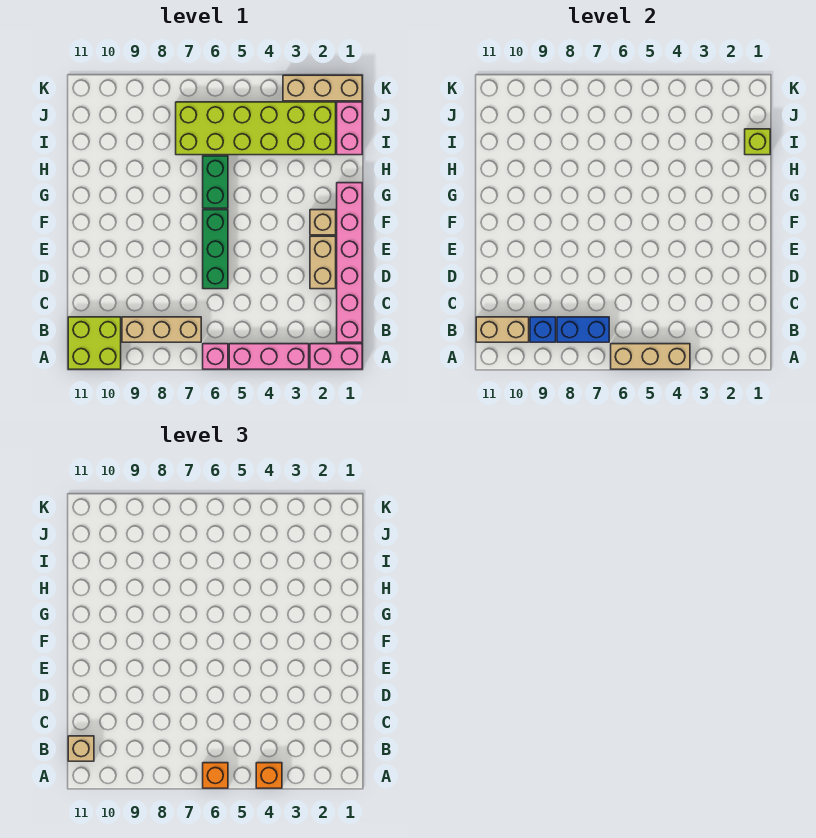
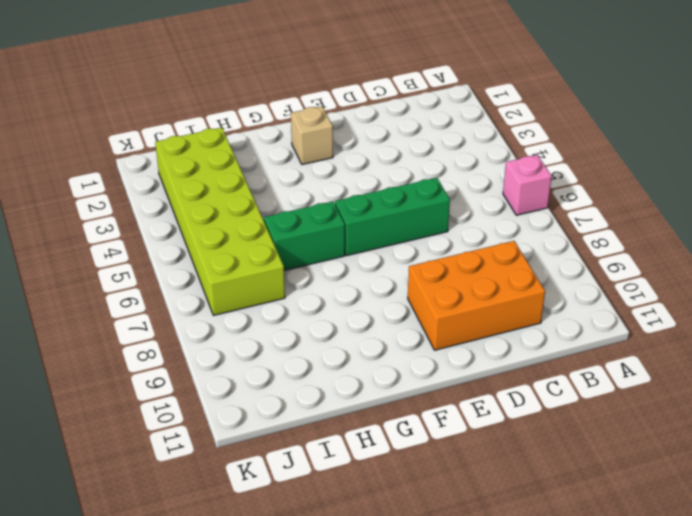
orange 2x3 brick [408,241,545,350] -> none
none -> pink 1x2 brick [310,344,362,369]
none -> pink 1x3 brick [229,344,309,369]
none -> lime 2x2 brick [68,317,121,369]

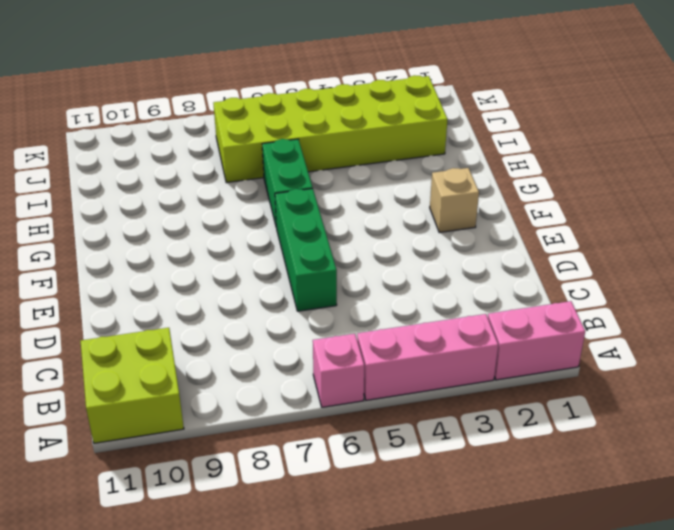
none -> pink 1x6 brick [337,183,362,342]
none -> tan 1x3 brick [122,317,201,342]
none -> tan 1x2 brick [310,236,336,289]

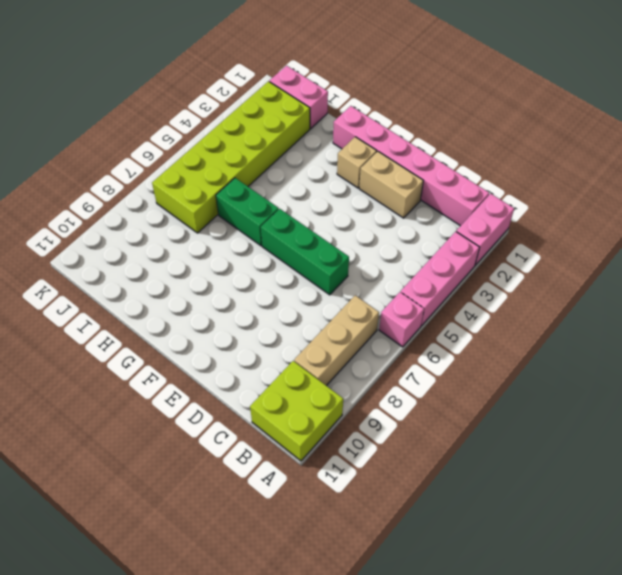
none -> tan 1x3 brick [283,75,362,101]
none -> tan 1x3 brick [611,344,690,369]
none -> blue 1x2 brick [557,317,609,342]

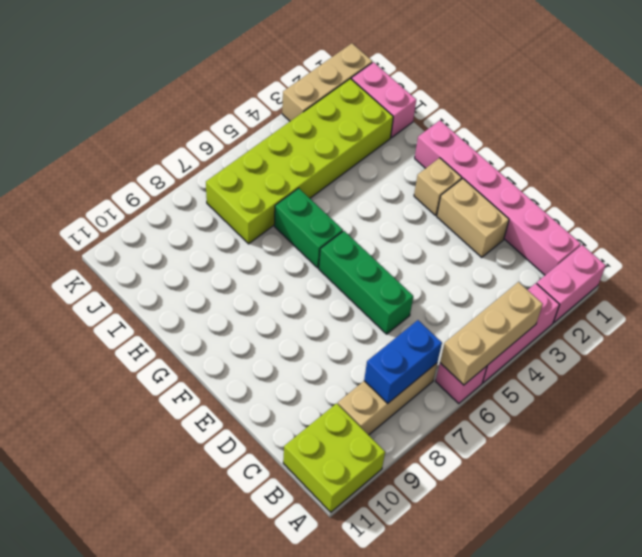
none -> blue 1x1 brick [530,317,556,342]
none -> tan 1x2 brick [476,317,529,342]
none -> lime 1x1 brick [745,129,770,155]

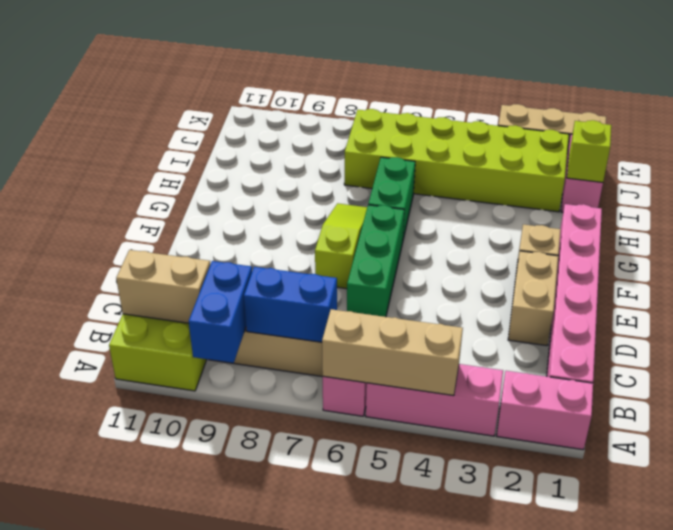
blue 1x2 brick [189,261,252,363] -> blue 1x1 brick [530,317,556,342]
lime 1x3 slope [315,203,367,289] -> none
none -> orange 1x1 brick [256,763,282,788]
none -> orange 1x1 brick [203,763,228,788]
none -> tan 1x1 brick [68,736,94,761]

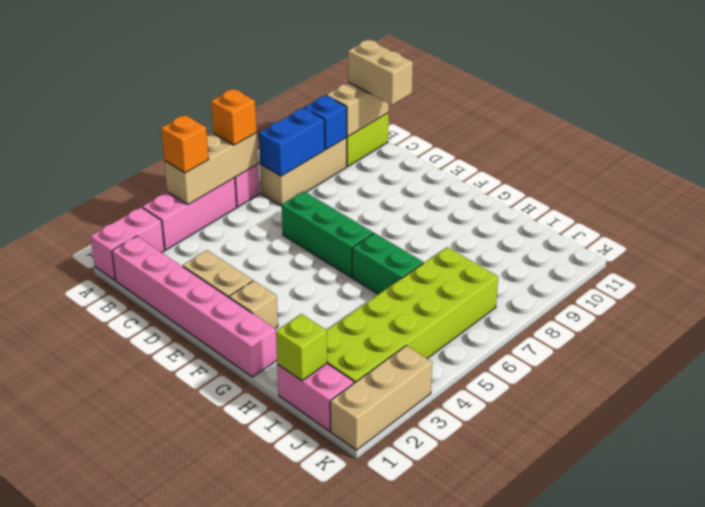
tan 1x2 brick [348,40,413,105] -> tan 1x1 brick [68,736,94,761]

